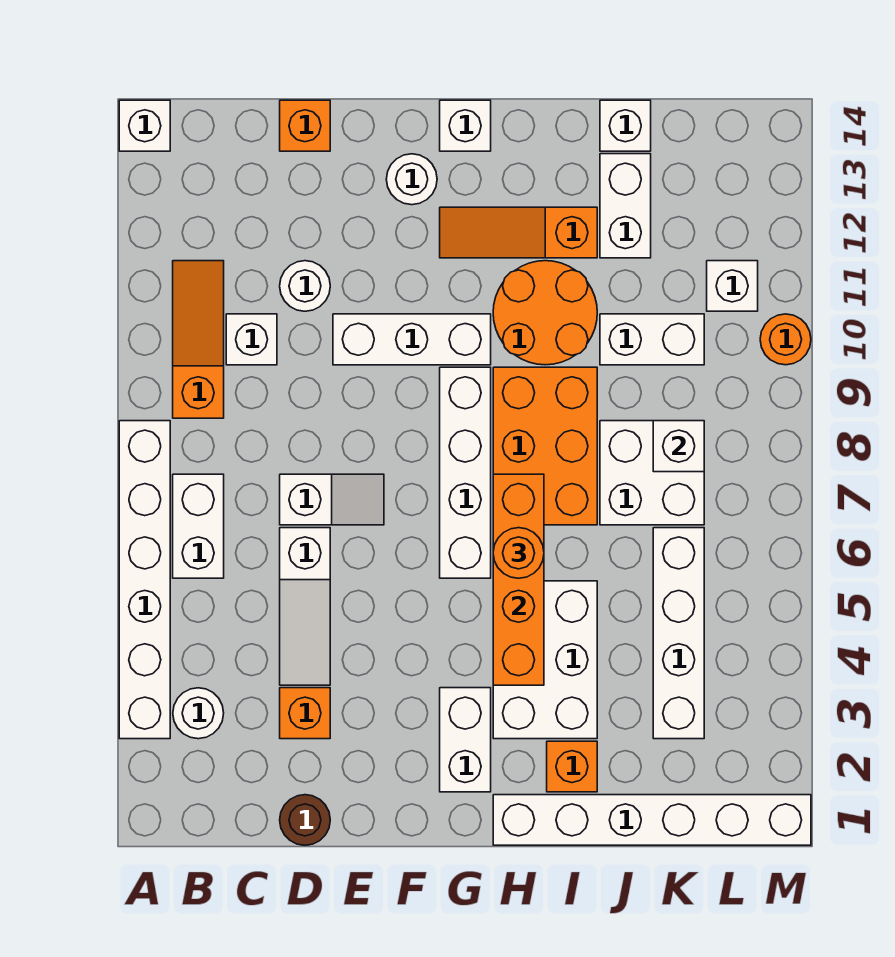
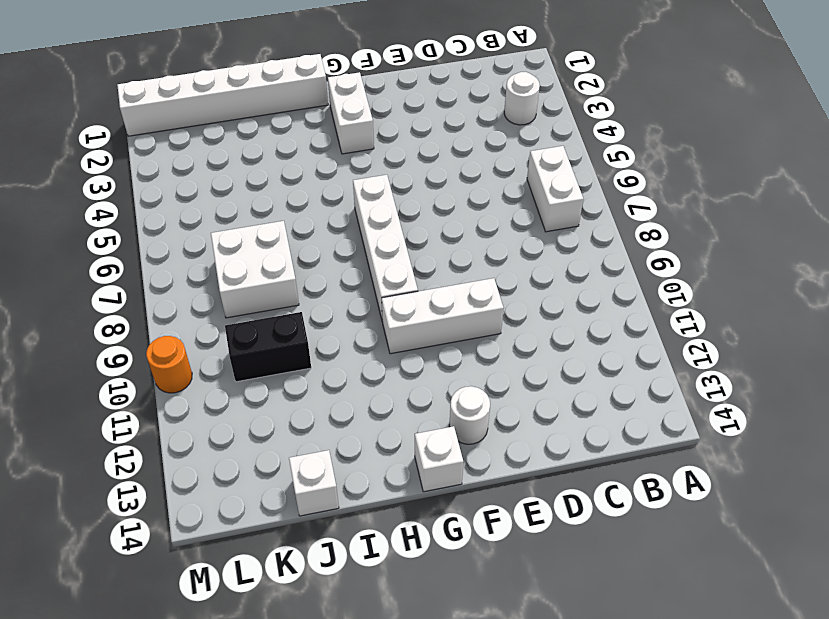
black 1x2 brick [225,312,311,382] -> white 1x2 brick [600,314,704,365]
none -> white 1x6 brick [119,421,170,739]
none -> white 1x1 brick [119,100,170,151]
none -> orange 1x3 slope [173,261,224,418]
none -> white 1x1 brick [226,314,277,365]

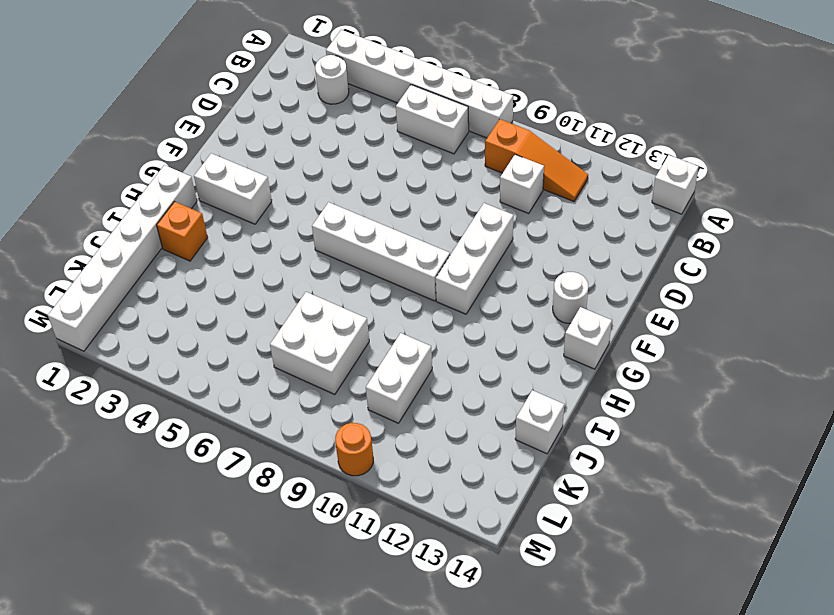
none -> brown 1x1 round brick [280,795,330,845]
none -> orange 1x1 brick [280,688,330,739]
none -> white 1x3 slope [280,528,330,685]
none -> white 1x2 slope [280,474,384,525]

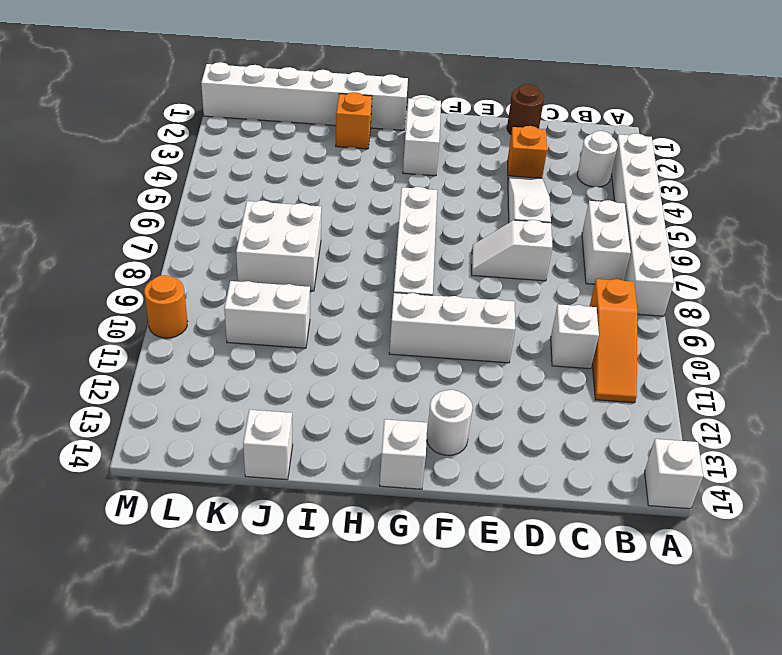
none -> white 1x1 round brick [280,261,330,311]
none -> orange 1x1 brick [280,100,330,151]
none -> orange 1x3 slope [440,207,597,258]
none -> white 2x3 brick [493,581,597,739]

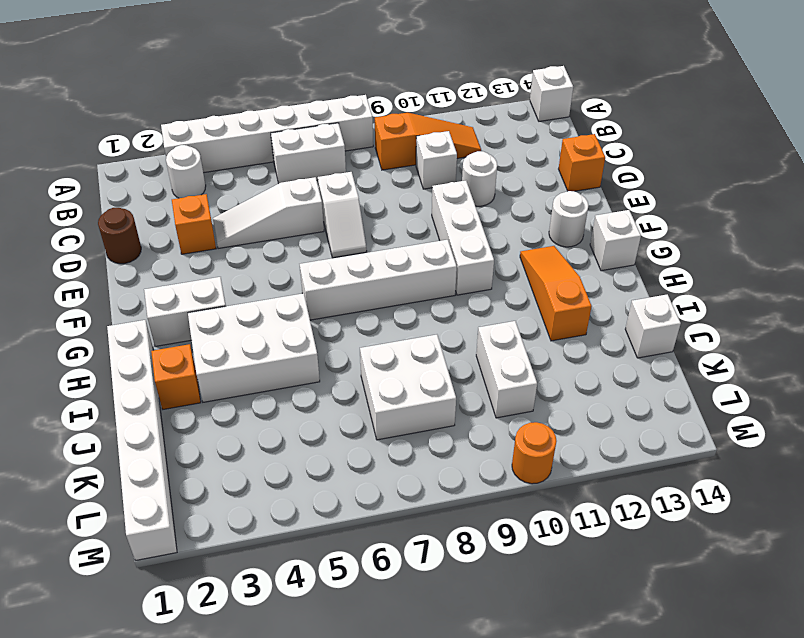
none -> orange 2x3 brick [493,367,597,525]
none -> orange 2x2 round brick [493,261,597,365]
none -> white 1x2 brick [600,154,651,258]
none -> white 1x4 brick [653,528,704,739]

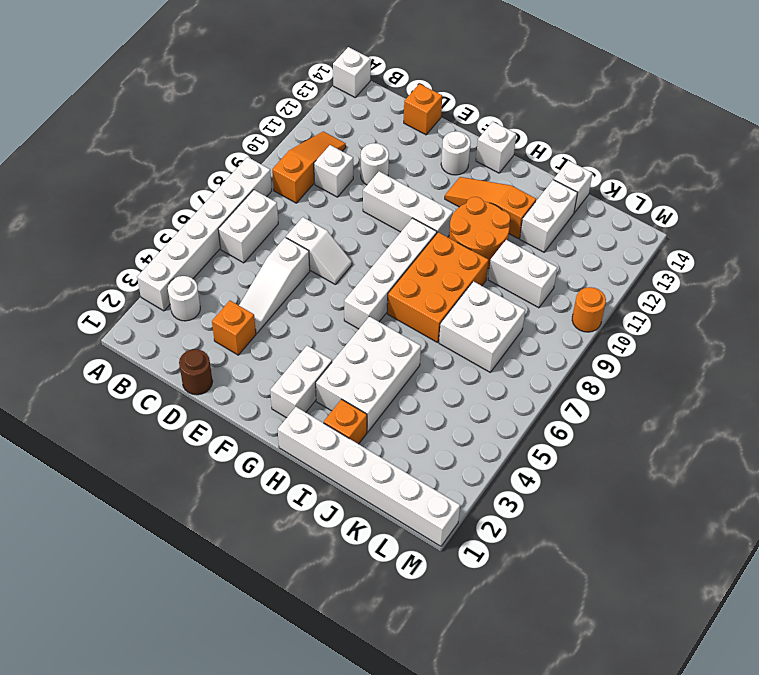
none -> white 1x4 brick [653,528,704,739]
none -> white 1x1 brick [707,261,758,311]
none -> orange 1x4 brick [493,474,544,685]
none -> white 1x1 brick [653,421,704,472]

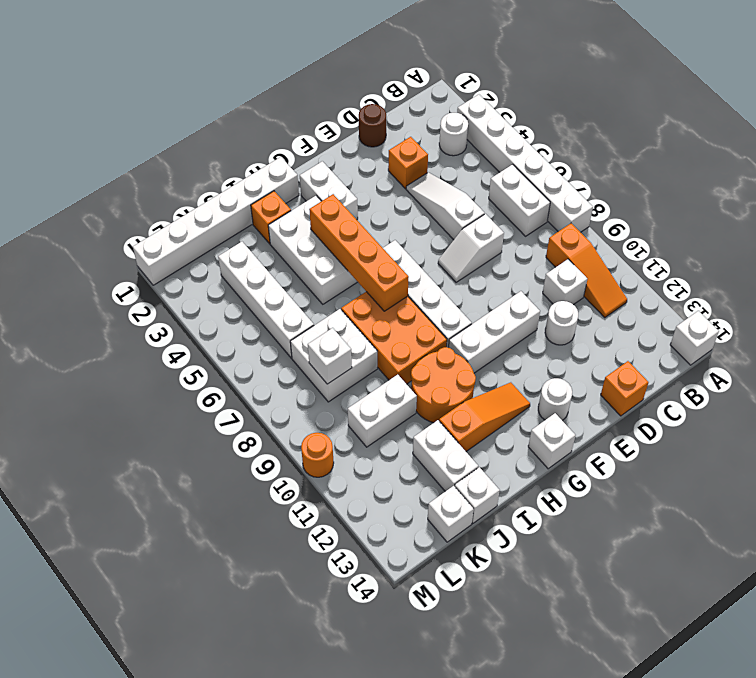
white 1x1 brick [428,486,474,542] -> white 1x1 brick moved to [707,261,758,311]
none -> orange 1x1 round brick [493,528,544,578]

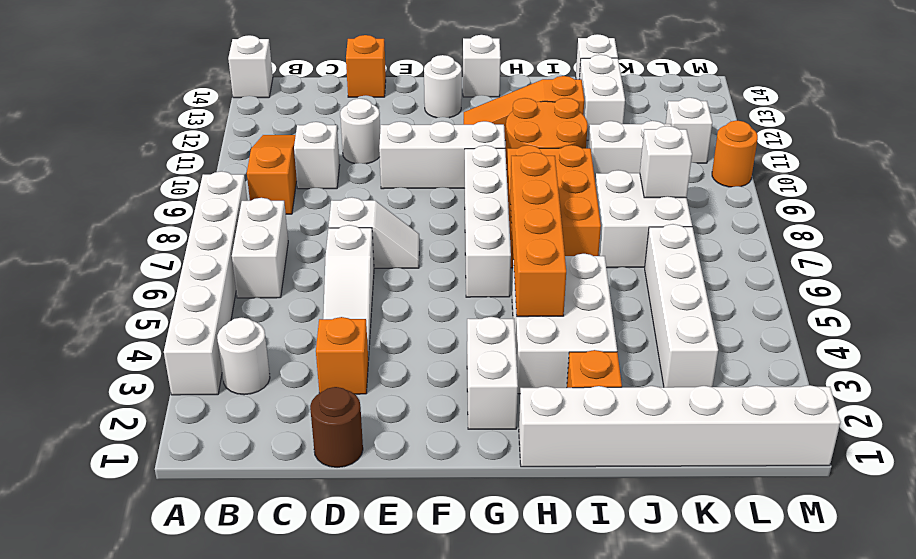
none -> orange 1x1 round brick [493,528,544,578]

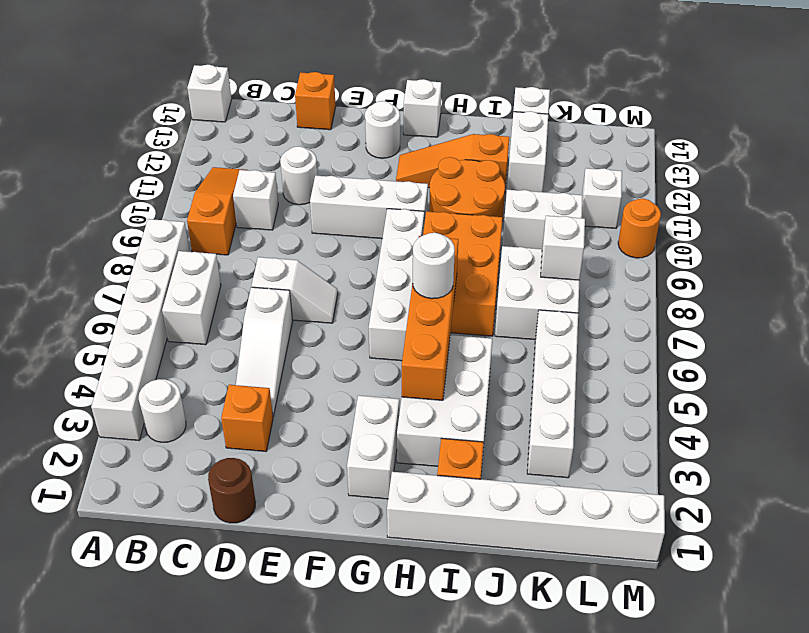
white 1x1 round brick [413,233,455,299] -> orange 1x1 round brick [493,528,544,578]

